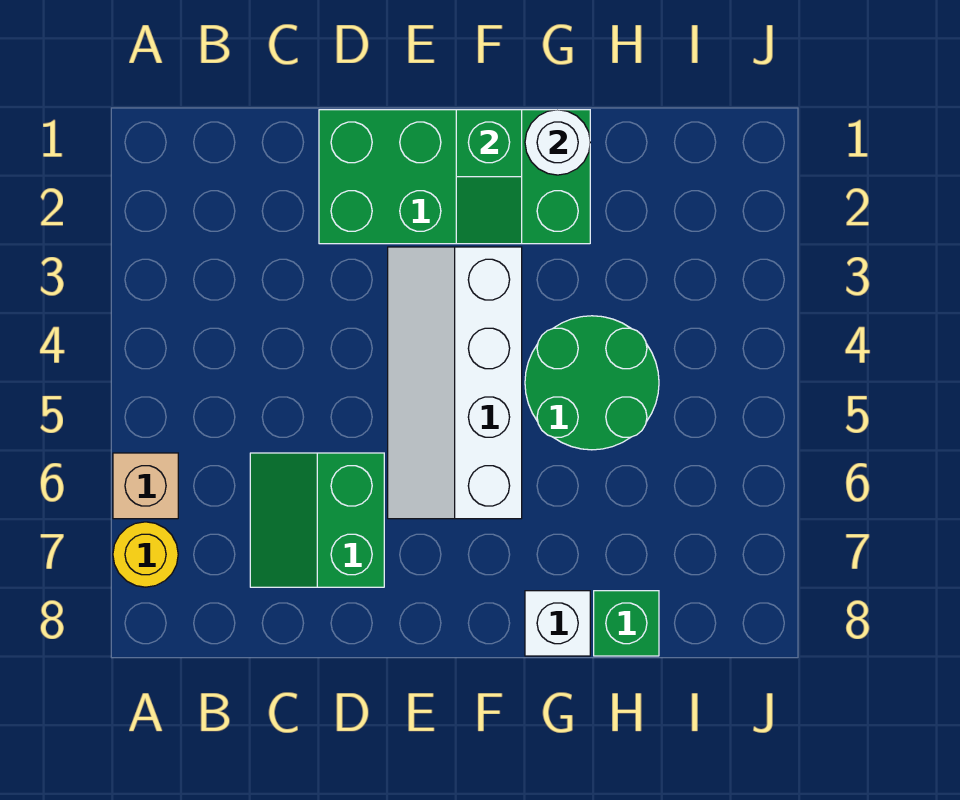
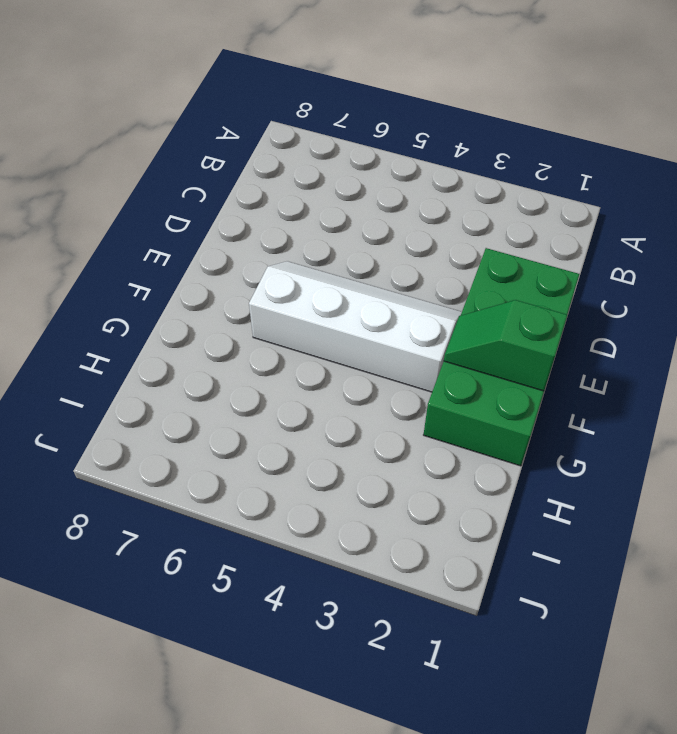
none -> tan 1x1 brick [113,453,178,519]
none -> yellow 1x1 round brick [113,522,178,587]

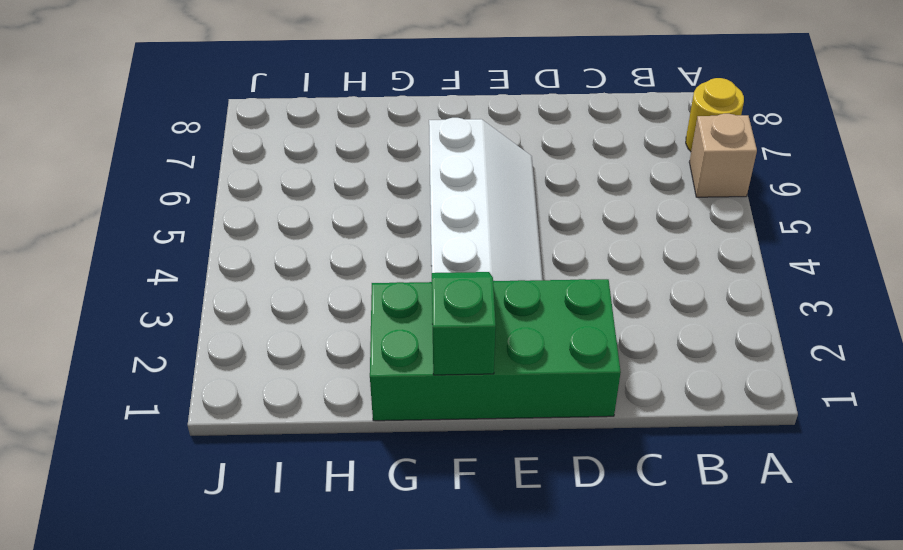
none -> green 2x2 slope [250,453,384,587]
none -> green 2x2 round brick [525,316,659,450]

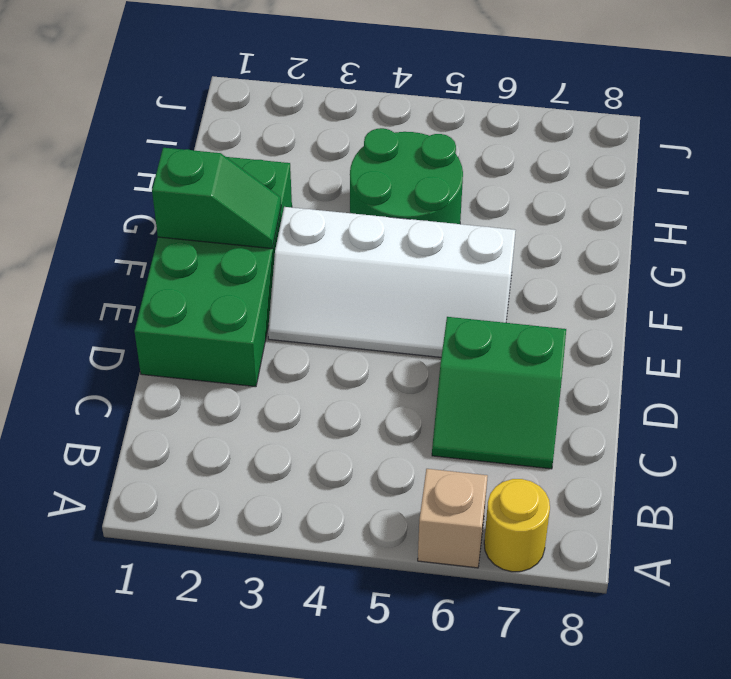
none -> white 1x1 brick [525,591,590,656]
none -> green 1x1 brick [594,591,659,656]

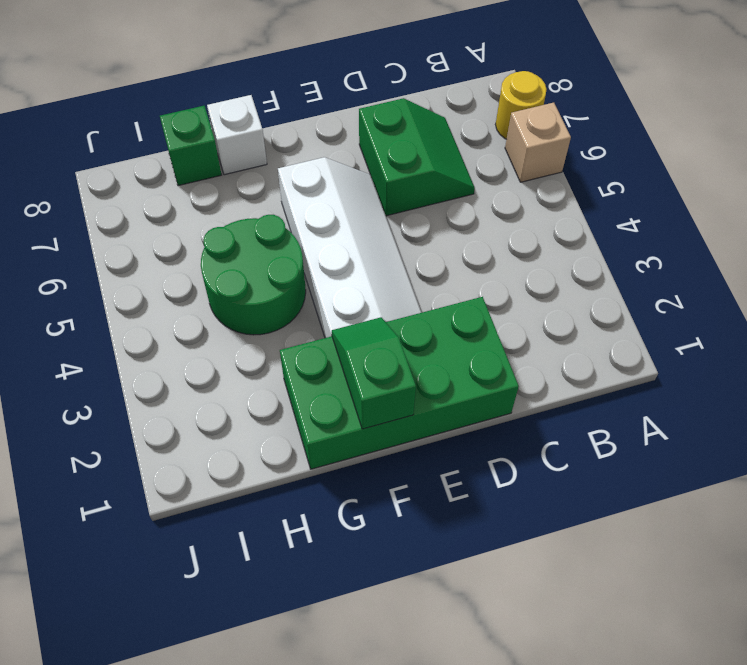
none -> white 1x1 round brick [525,110,590,175]

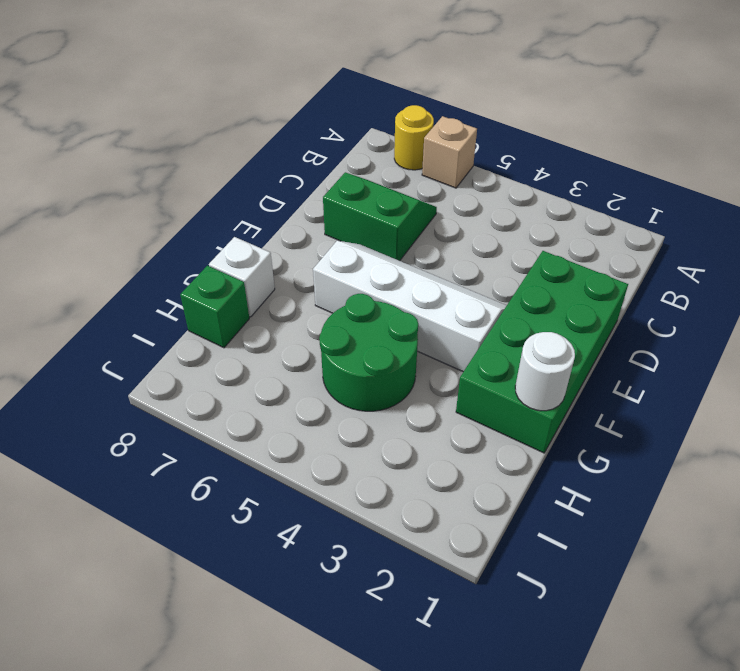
none -> green 1x2 slope [456,110,522,244]

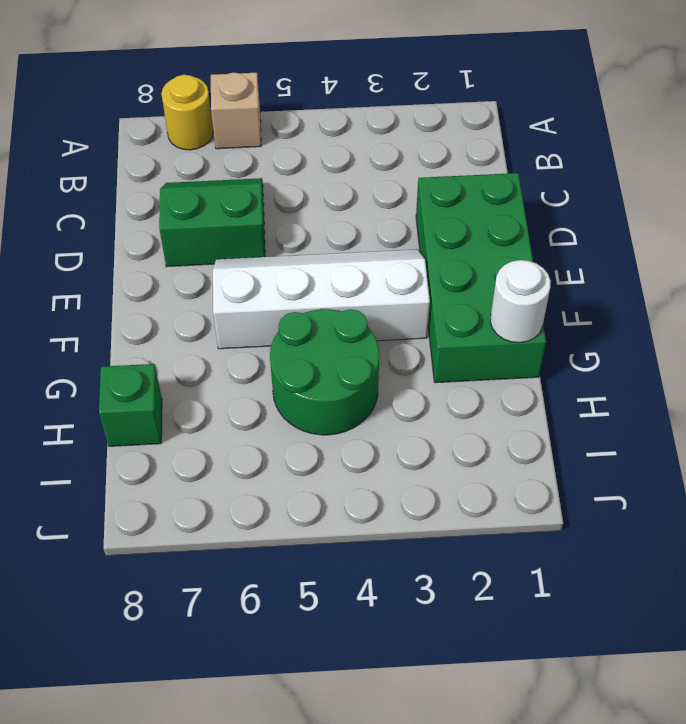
none -> white 1x1 brick [525,591,590,656]
none -> green 1x2 slope [456,110,522,244]

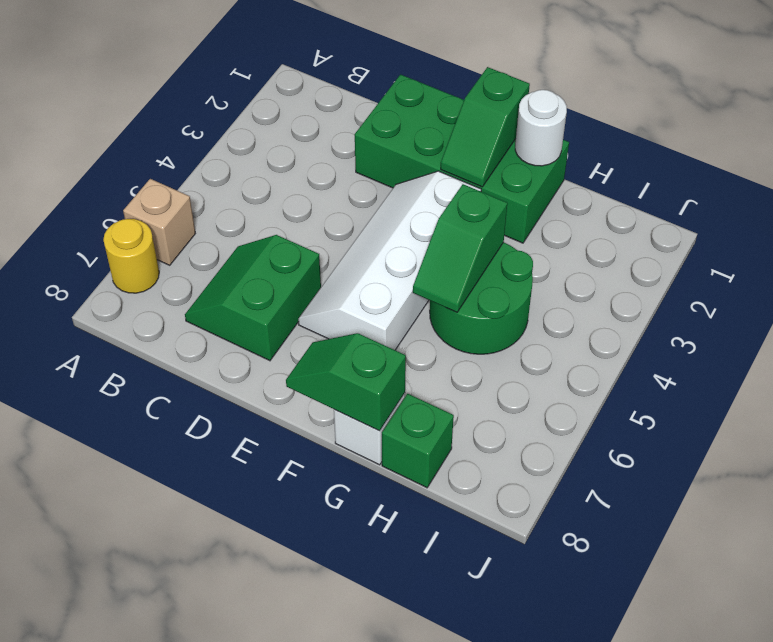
green 1x2 slope [286,333,406,431] -> none
green 1x2 slope [413,184,507,312] -> none

